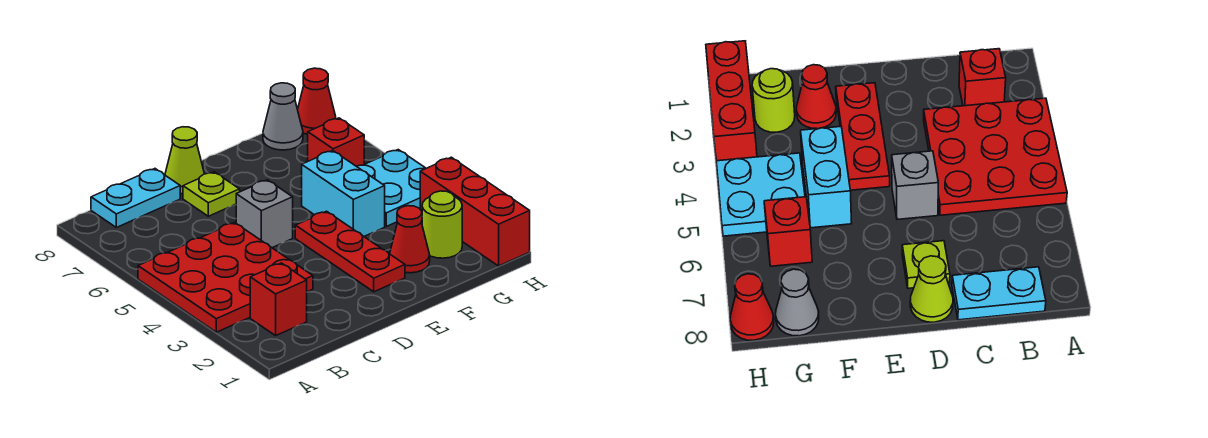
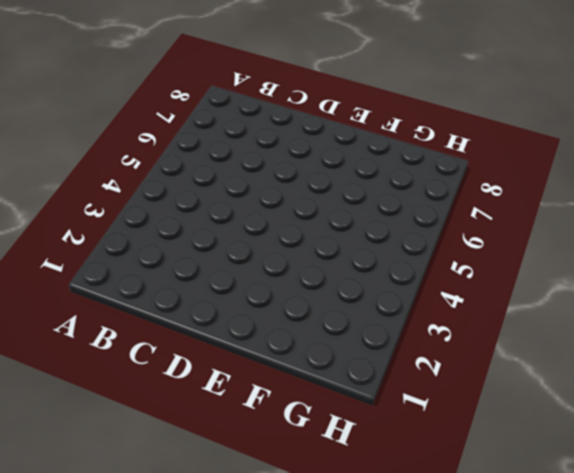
none -> red 3x3 plate [138,223,313,332]
none -> red 1x1 brick [250,263,307,336]
none -> cyan 1x2 plate [91,169,180,227]

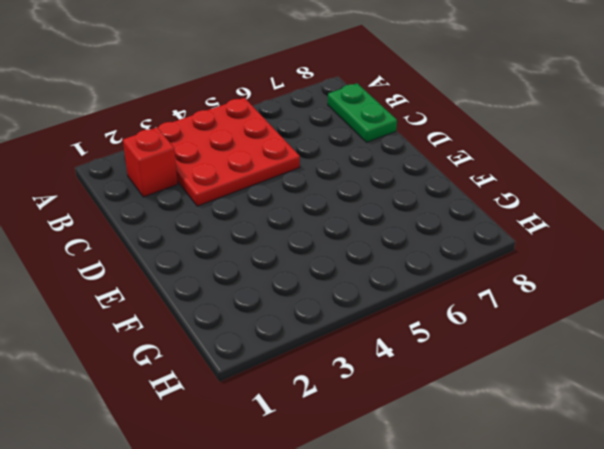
green 1x2 plate [328,83,397,143] -> cyan 1x2 plate [91,169,180,227]
none -> grey 1x1 brick [236,180,293,248]
none -> lime 1x1 plate [183,172,240,216]
none -> lime 1x1 cone [165,127,204,194]

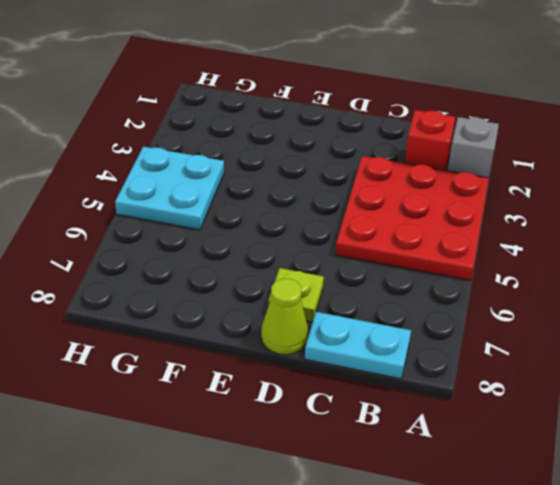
grey 1x1 brick [448,117,499,178] -> grey 1x1 brick moved to [236,180,293,248]
none -> red 1x3 plate [295,211,405,292]
none -> red 1x1 cone [390,206,430,273]
none -> cyan 1x2 brick [302,151,385,236]

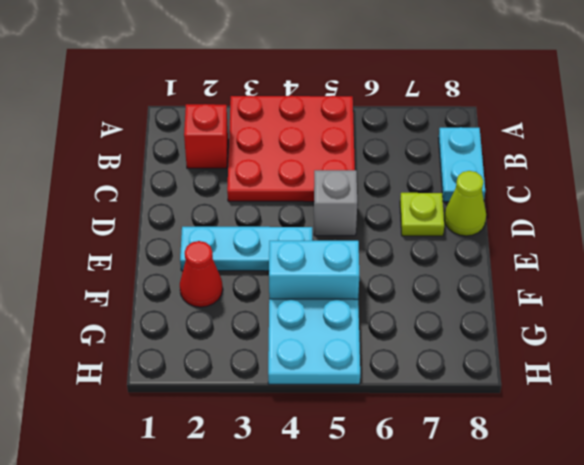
cyan 1x3 plate [180,227,312,271] -> red 1x3 plate [295,211,405,292]
none -> lime 1x1 round brick [422,191,462,258]
none -> red 1x1 brick [308,118,364,166]
none -> grey 1x1 cone [263,83,303,150]

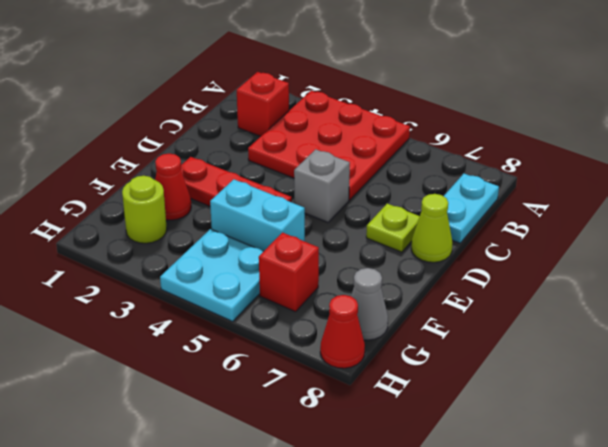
none -> red 1x3 brick [420,157,530,266]

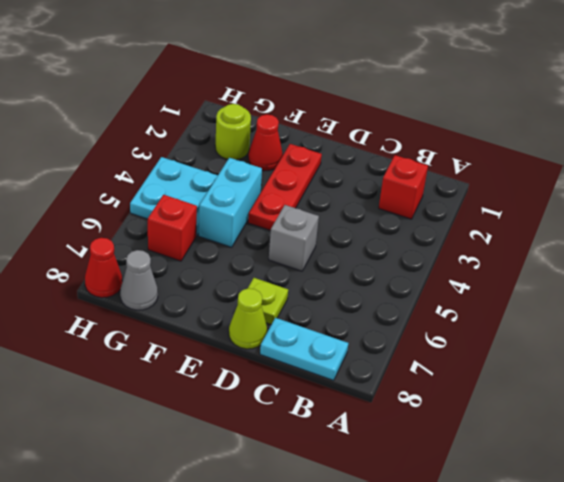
none -> red 3x3 plate [138,223,313,332]
none -> red 1x3 brick [420,157,530,266]

